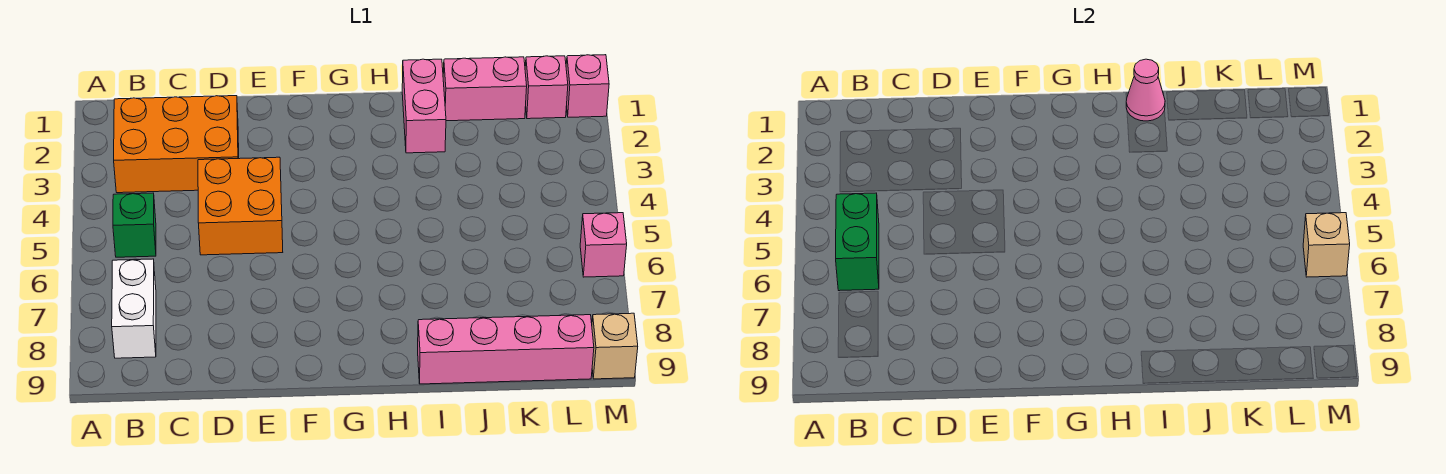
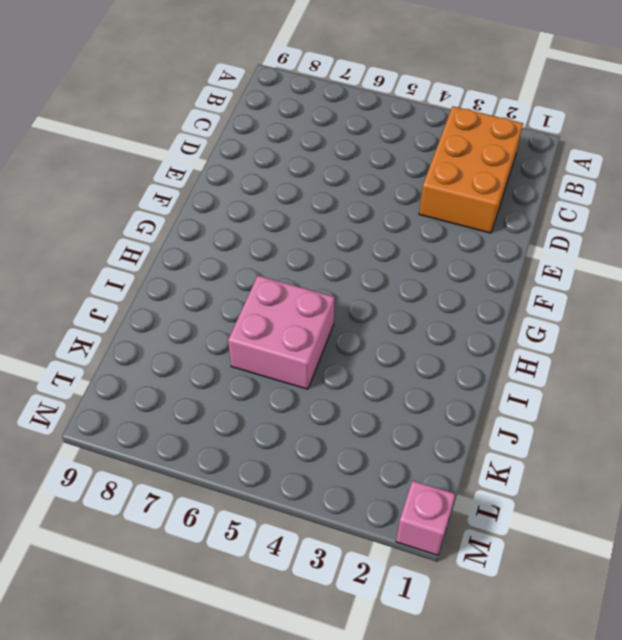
pink 2x2 brick [228,275,335,389] -> none
none -> green 1x1 brick [113,193,156,257]
none -> white 1x2 brick [112,259,156,358]
none -> orange 2x2 brick [198,157,283,255]

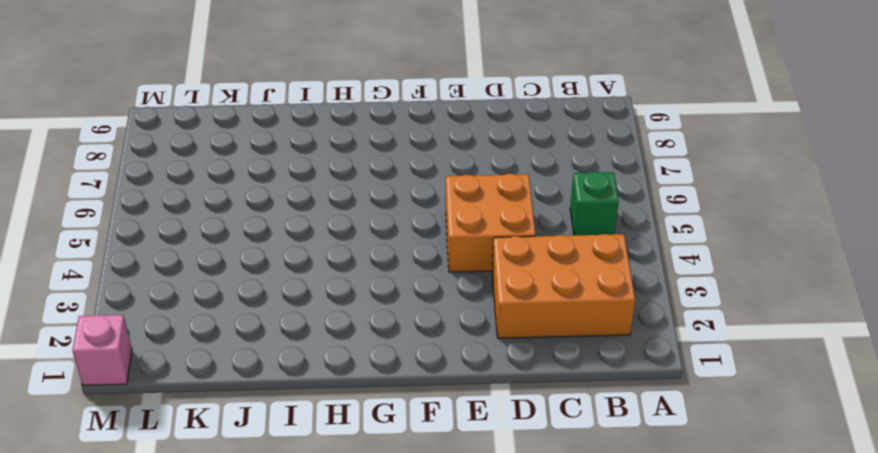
none -> white 1x2 brick [112,259,156,358]
none -> pink 1x2 brick [402,59,446,153]
none -> pink 1x4 brick [418,315,594,384]

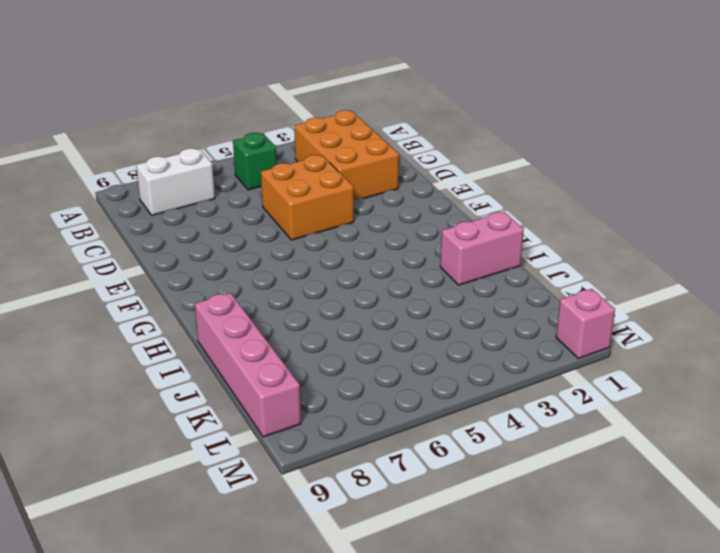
none -> pink 1x2 brick [443,57,527,121]
none -> pink 1x1 brick [525,56,568,119]
none -> pink 1x1 brick [580,213,627,277]

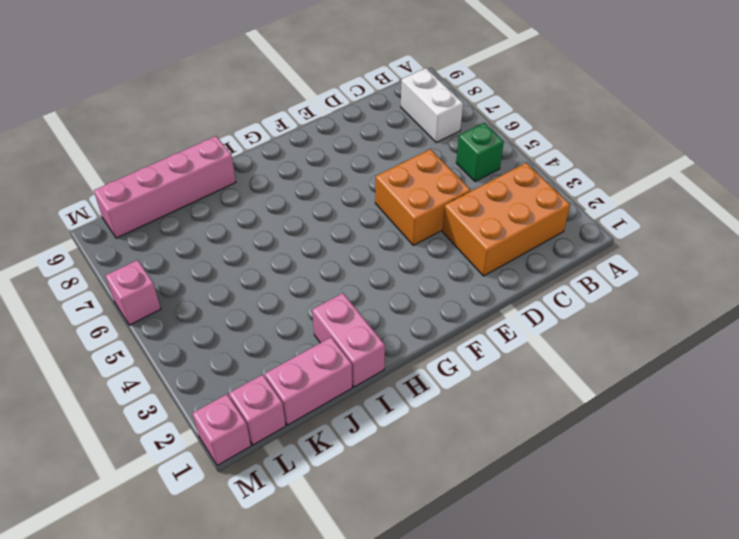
none -> tan 1x1 brick [592,313,638,379]
none -> green 1x2 brick [836,193,879,291]
none -> pink 1x1 cone [1126,59,1165,121]

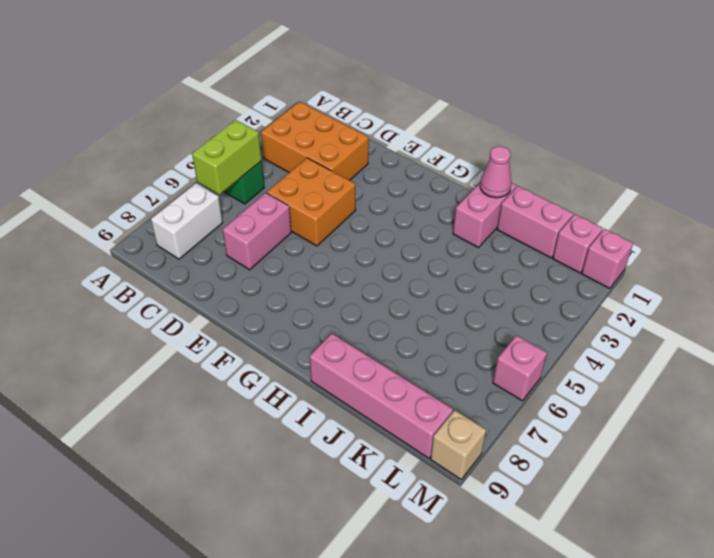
lime 1x2 brick [192,120,262,195] -> green 1x2 brick [836,193,879,291]
pink 1x2 brick [223,193,291,270] -> none
none -> tan 1x1 brick [1303,213,1350,277]

